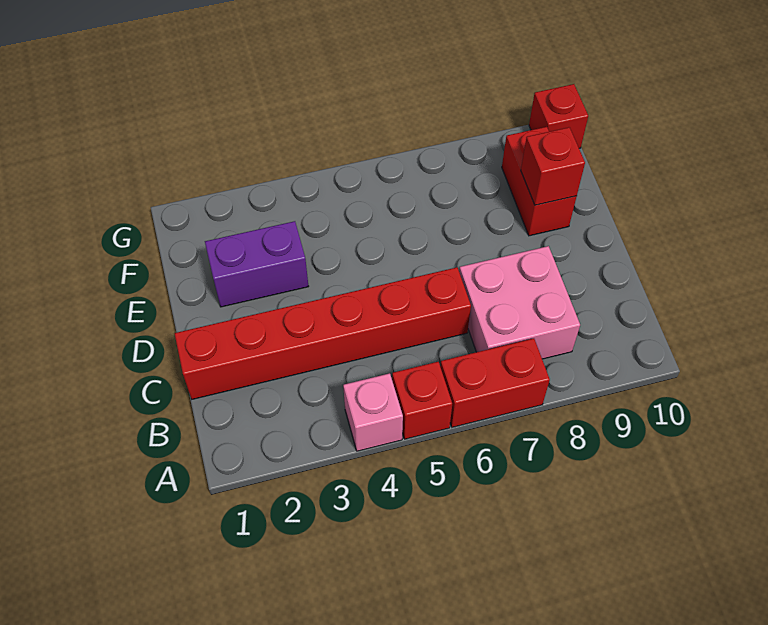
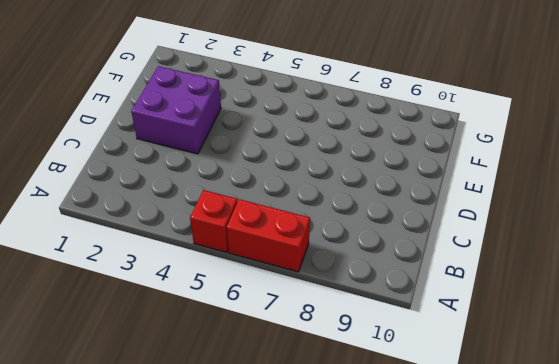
purple 2x2 brick [131,66,221,154] -> purple 1x2 brick [205,221,309,307]
none -> pink 1x1 brick [343,373,403,451]
none -> pink 2x2 brick [459,246,580,359]

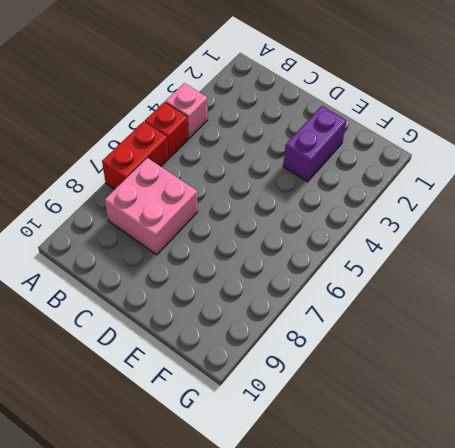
none -> red 1x6 brick [174,267,471,399]
none -> red 1x2 brick [502,127,577,236]

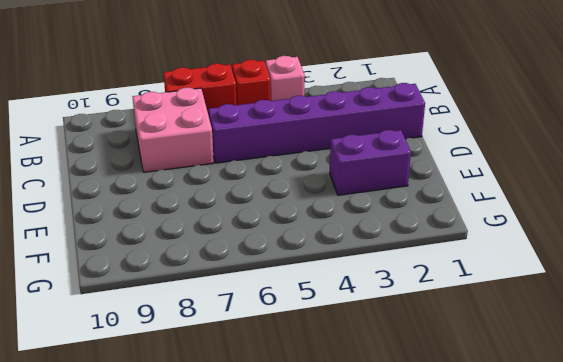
purple 1x6 brick [208,83,425,163] -> red 1x6 brick [174,267,471,399]
none -> red 1x2 brick [502,127,577,236]
none -> red 1x1 brick [529,84,588,148]

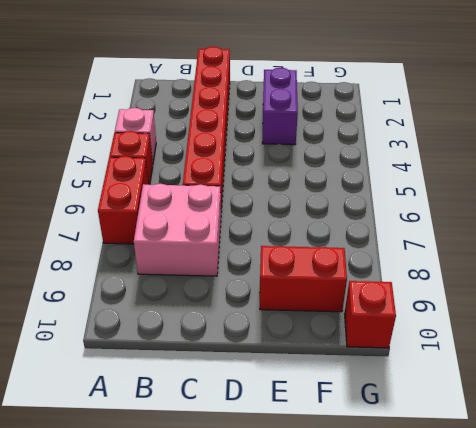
none -> red 1x1 brick [521,127,585,205]

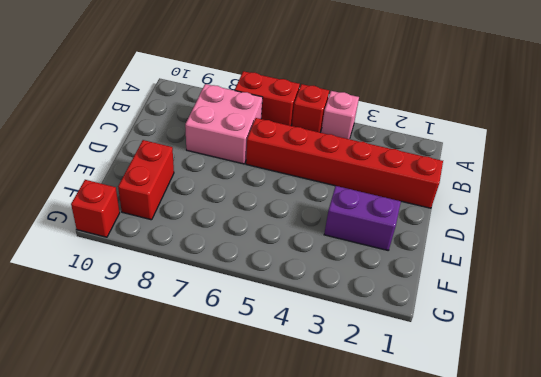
none -> red 1x1 brick [521,127,585,205]

